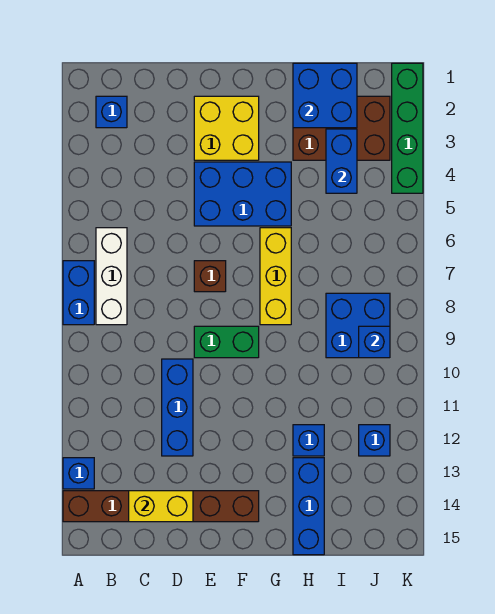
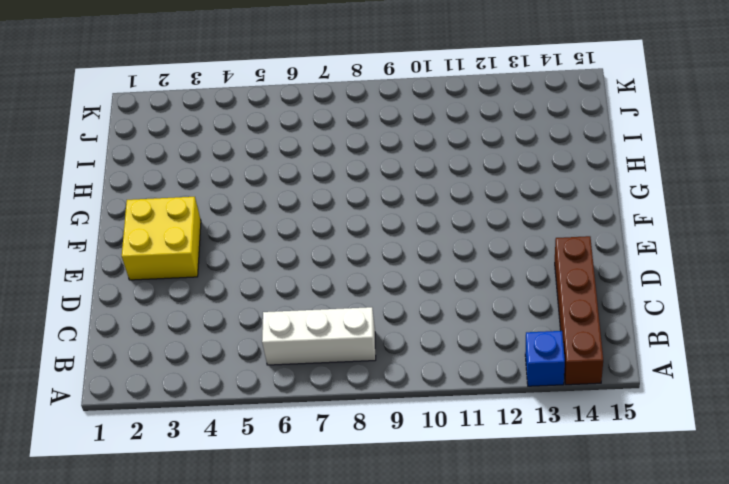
brown 1x4 brick [555,236,603,385] -> brown 1x6 brick [63,491,259,522]
none -> blue 1x2 brick [63,261,94,325]
none -> blue 1x1 brick [96,96,127,128]
none -> blue 1x3 brick [162,359,193,456]

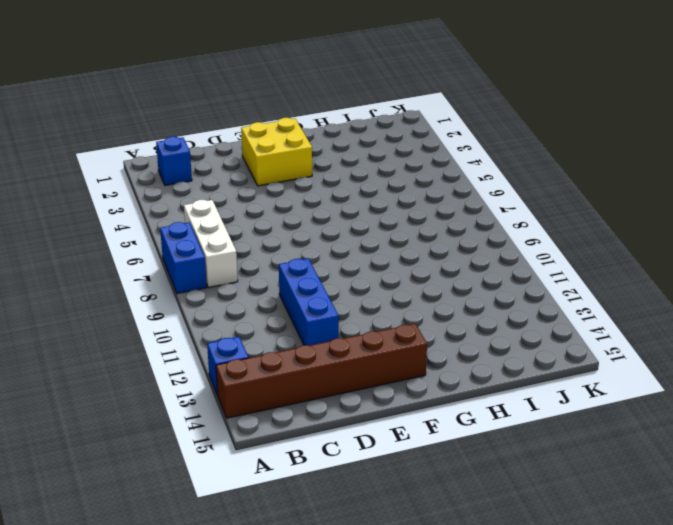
none -> blue 2x3 brick [194,162,291,226]
none -> brown 1x1 brick [194,261,226,292]
none -> green 1x2 brick [194,326,259,358]

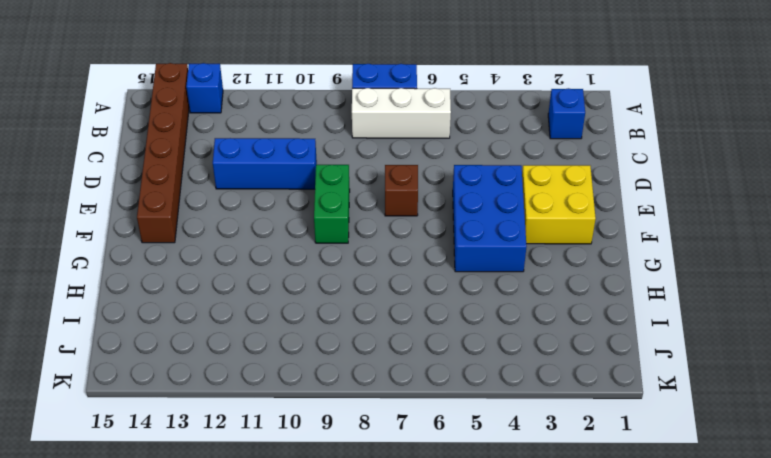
none -> yellow 1x3 brick [260,228,291,325]
none -> brown 2x3 brick [293,96,390,160]
none -> blue 1x1 brick [293,425,324,456]

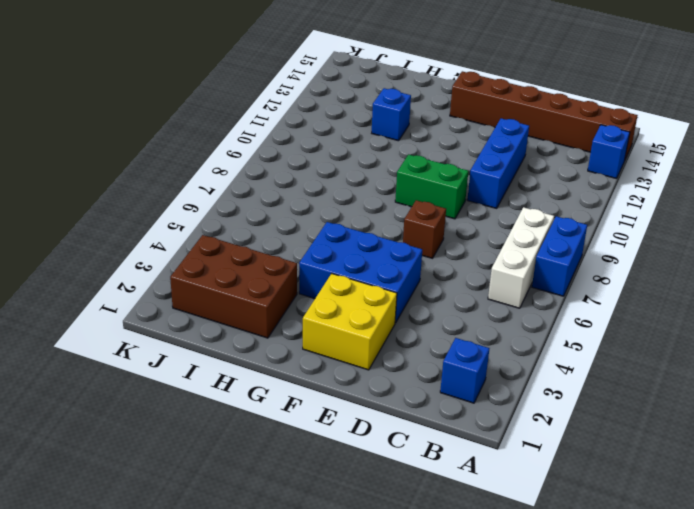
none -> yellow 1x3 brick [260,228,291,325]
none -> blue 1x3 brick [293,458,324,555]
none -> blue 2x2 brick [326,293,390,358]

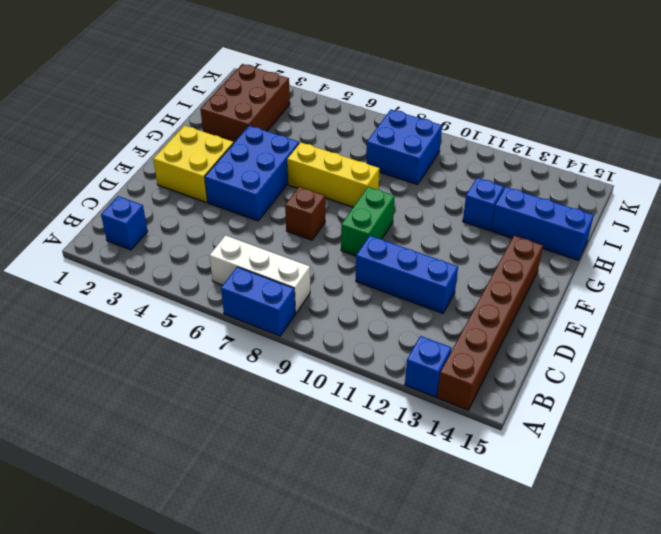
none -> blue 1x1 brick [359,425,390,456]
none -> green 1x4 brick [392,63,423,193]
none -> yellow 1x2 brick [129,491,193,522]

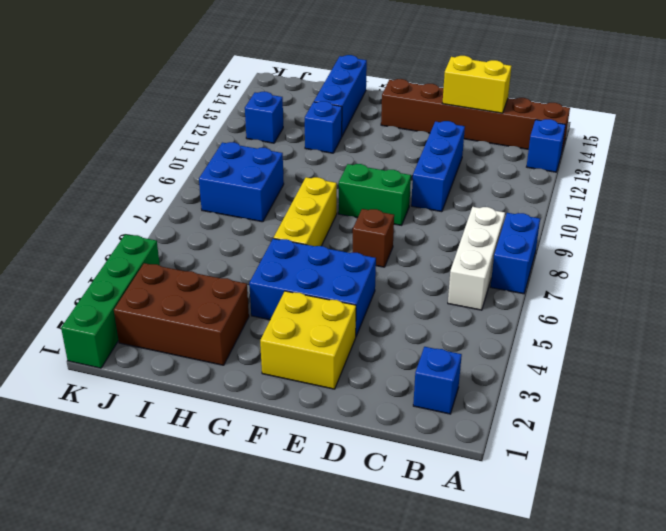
none -> blue 2x2 brick [293,63,357,128]
none -> blue 1x2 brick [326,129,357,193]
none -> blue 1x1 brick [359,326,390,358]

